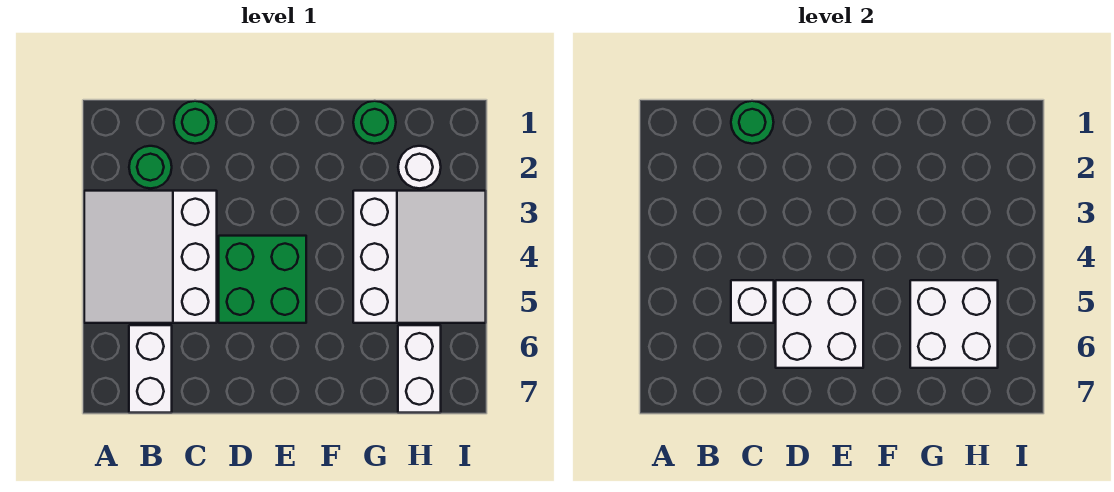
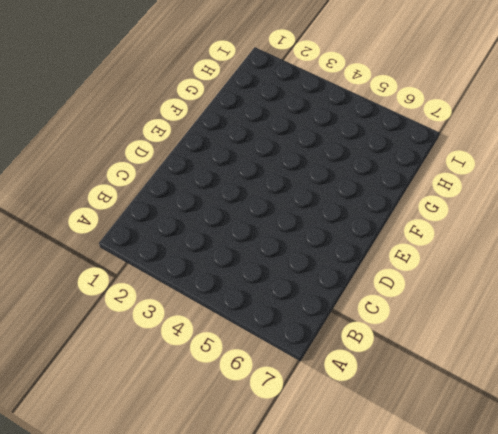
none -> white 3x3 slope [84,191,217,323]
none -> green 1x1 round brick [129,146,172,188]
none -> white 1x2 brick [129,325,172,413]

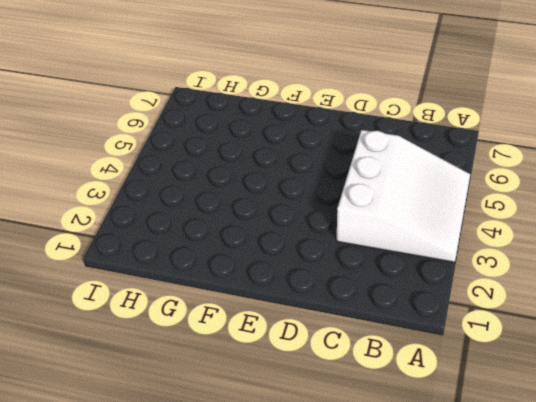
none -> green 1x1 round brick [129,146,172,188]
none -> white 1x2 brick [129,325,172,413]
none -> green 1x1 round brick [174,101,217,144]

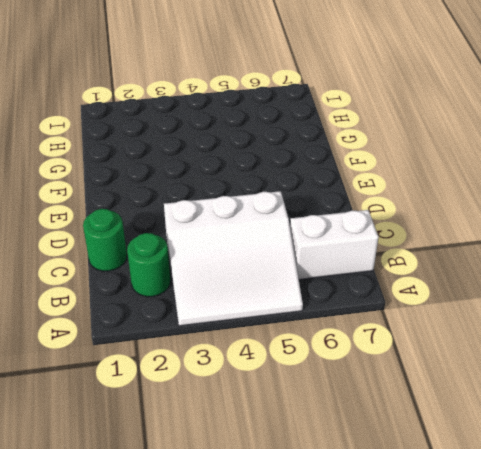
none -> green 2x2 brick [219,236,306,323]
none -> green 1x1 round brick [353,101,396,144]
none -> white 3x3 slope [353,191,486,323]

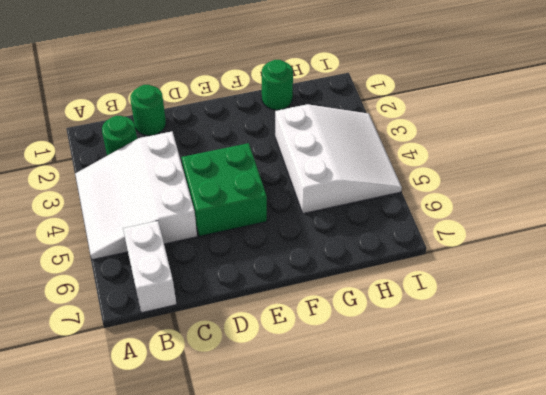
none -> white 1x1 round brick [398,146,441,188]
none -> white 1x2 brick [398,325,441,413]
none -> green 1x1 round brick [731,101,774,144]

